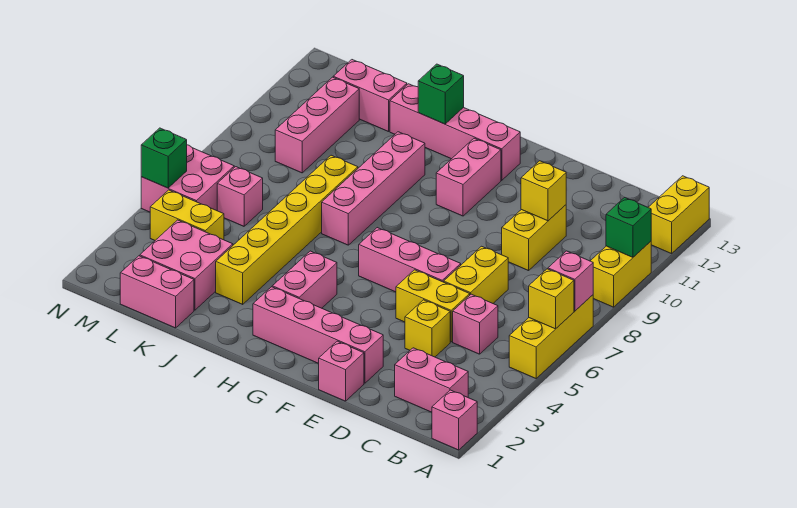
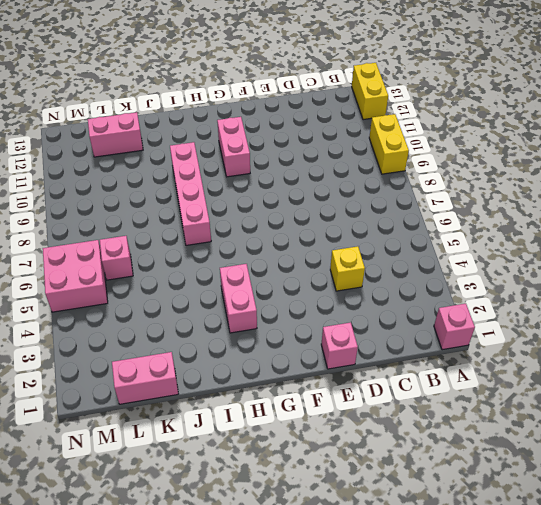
none -> yellow 1x3 brick [509,295,593,378]
none -> pink 1x2 brick [395,348,468,412]
none -> pink 1x1 brick [453,294,498,354]
none -> yellow 1x2 brick [396,270,470,342]

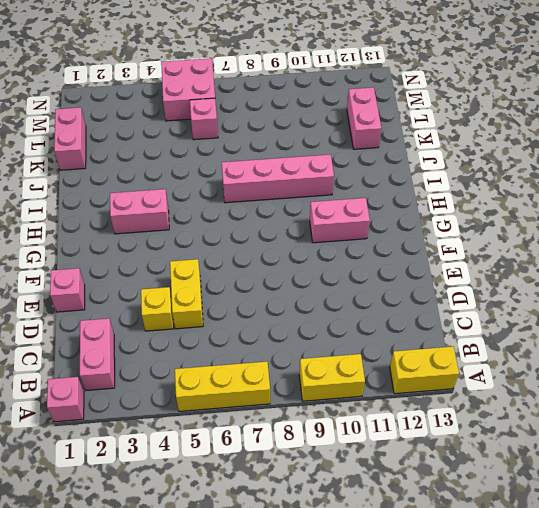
none -> pink 1x1 brick [453,294,498,354]
none -> yellow 1x2 brick [444,246,508,303]
none -> yellow 1x2 brick [502,205,566,271]
none -> pink 1x4 brick [253,287,383,383]

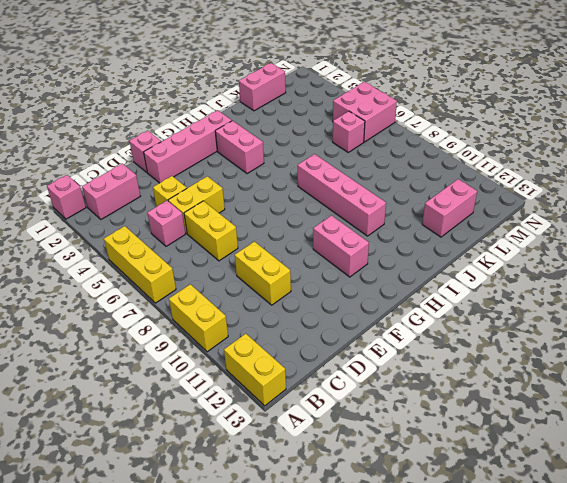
none -> pink 1x3 brick [359,228,461,292]
none -> pink 1x4 brick [390,84,520,180]
none -> yellow 1x6 brick [216,155,358,304]
none -> pink 2x2 brick [140,220,233,310]

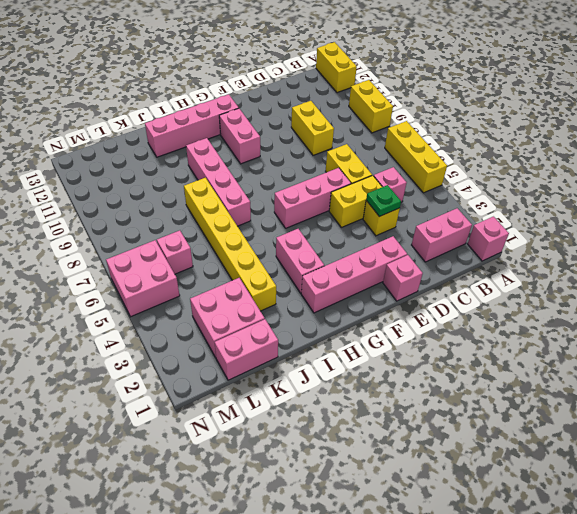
green 1x1 plate [366,185,401,217] -> none
none -> pink 1x2 brick [333,60,407,132]
none -> yellow 1x2 brick [150,190,224,240]
none -> pink 1x3 brick [275,77,359,173]
none -> yellow 1x1 brick [529,269,574,329]

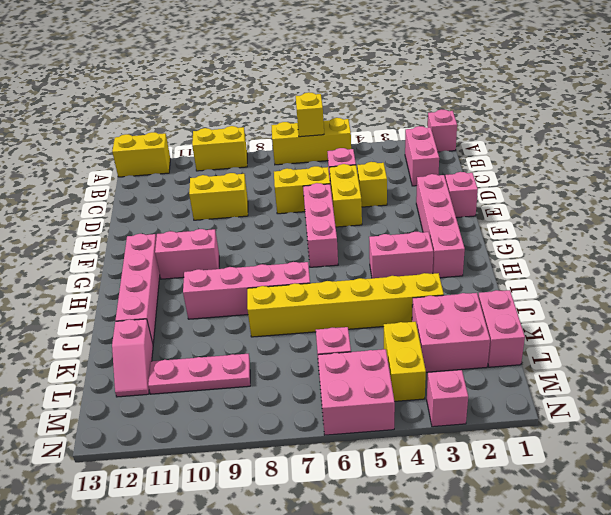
pink 1x2 slope [112,319,153,397] -> pink 1x2 brick [333,60,407,132]
pink 1x3 plate [148,354,250,394] -> pink 1x3 brick [275,77,359,173]
pink 1x1 brick [427,370,468,427] -> pink 1x1 brick moved to [548,251,593,311]
none -> green 1x1 brick [606,197,651,257]
none -> yellow 1x1 brick [521,161,566,221]
none -> green 1x1 brick [418,64,464,124]
none -> green 1x1 brick [141,128,187,188]

